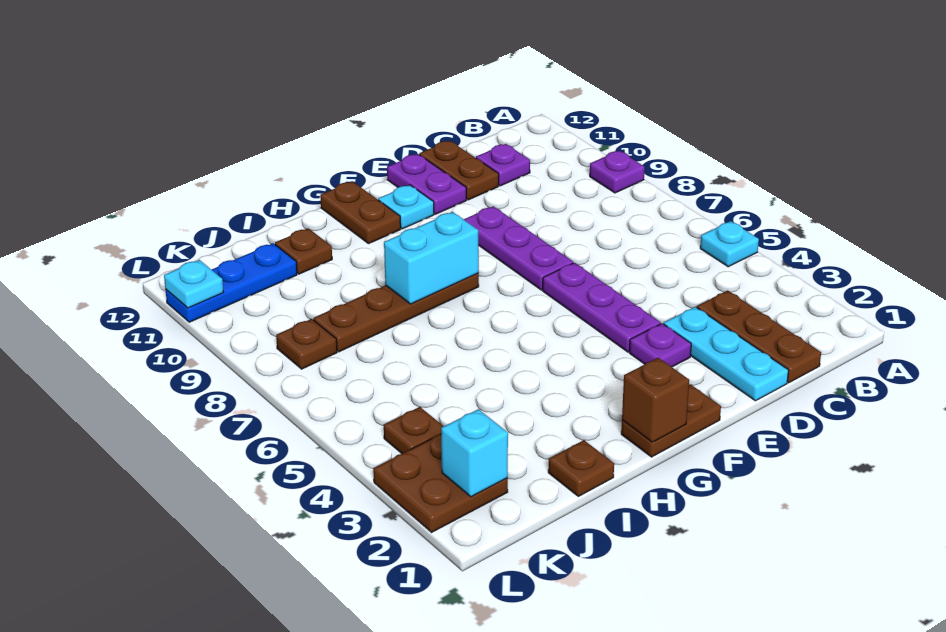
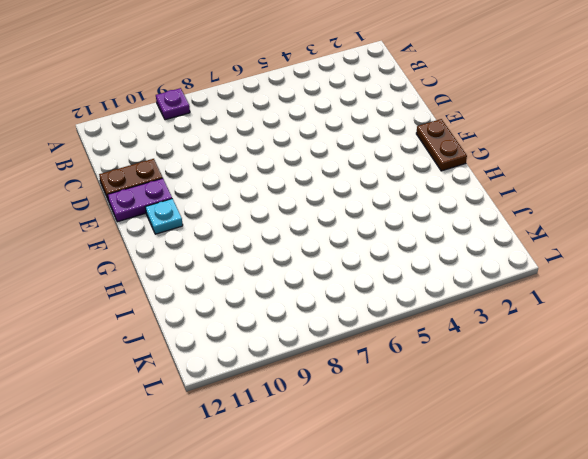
none -> cyan 1x1 plate [700,221,759,267]
none -> brown 1x3 plate [697,291,821,383]
none -> purple 1x1 plate [476,144,530,186]

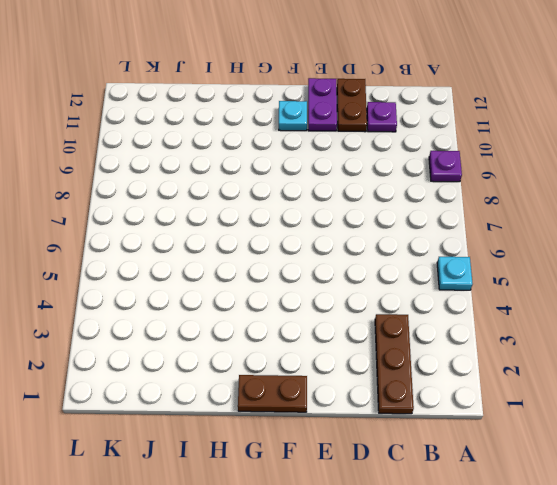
none -> cyan 1x3 plate [664,307,788,401]
none -> purple 1x1 plate [629,323,691,367]
none -> purple 1x3 plate [543,263,661,352]

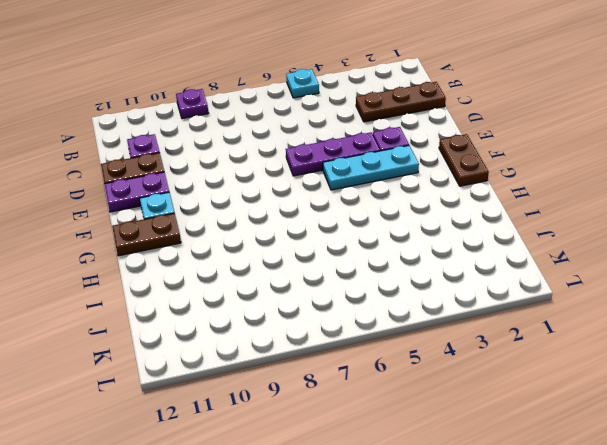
cyan 1x3 plate [323,146,419,190] -> cyan 1x3 plate moved to [664,307,788,401]
none -> purple 1x3 plate [464,206,573,290]
none -> brown 1x4 plate [313,273,479,352]
none -> brown 1x1 plate [548,440,614,496]

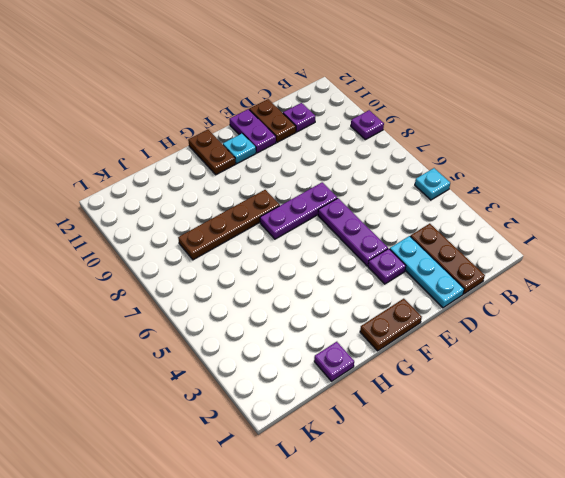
purple 1x3 plate [260,182,337,239] -> purple 1x3 plate turned to [464,206,573,290]
purple 1x1 plate [314,342,354,381] -> brown 1x1 plate [548,440,614,496]
none -> brown 1x1 plate [275,228,332,274]
none -> blue 1x3 plate [165,243,297,322]
none -> brown 2x2 plate [373,434,508,532]

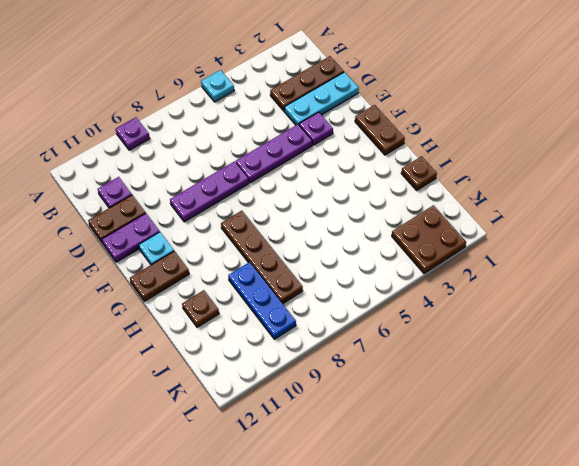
blue 1x3 plate [228,262,296,339] -> blue 1x3 plate moved to [165,243,297,322]
none -> brown 1x1 plate [384,407,444,454]
none -> brown 1x1 plate [276,319,337,369]
none -> brown 1x1 brick [622,358,689,442]

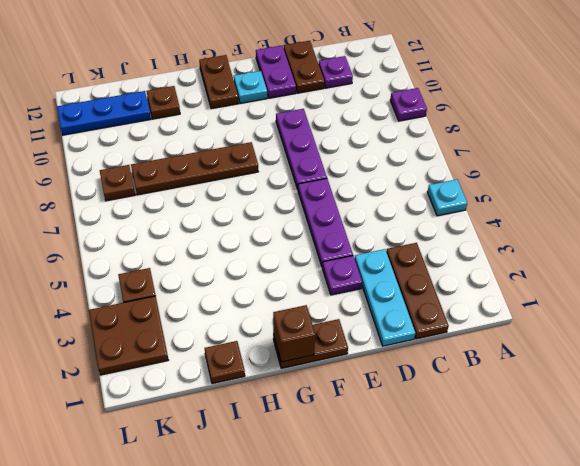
none -> cyan 1x2 brick [384,212,479,304]
none -> cyan 1x1 brick [441,409,508,497]
none -> cyan 1x1 plate [164,260,223,308]

